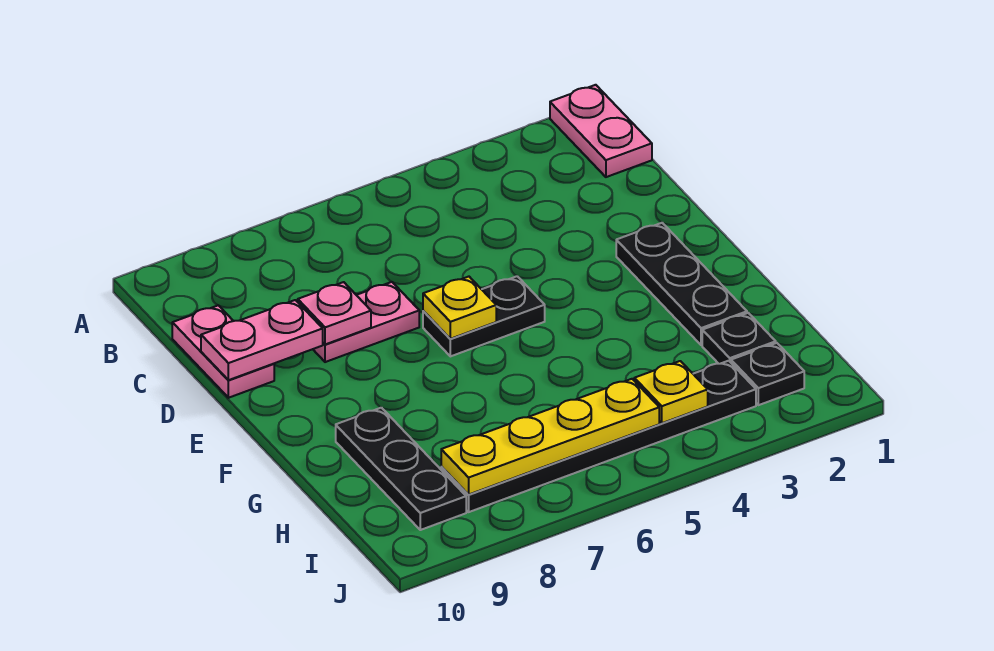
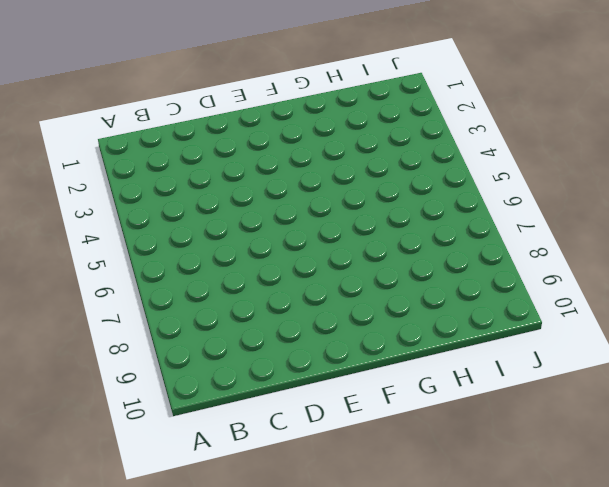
none -> pink 1x2 plate [550,85,652,177]
none -> pink 1x2 plate [172,305,274,398]
none -> pink 1x2 plate [313,282,419,362]

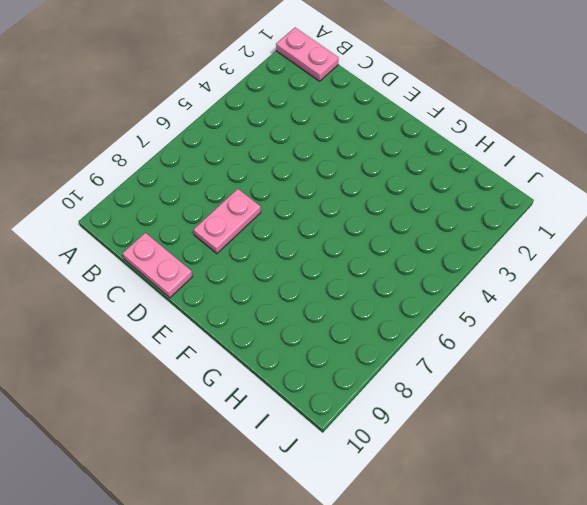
none -> black 1x3 plate [616,223,747,345]
none -> black 1x2 plate [423,276,545,356]
none -> black 1x3 plate [336,408,466,530]

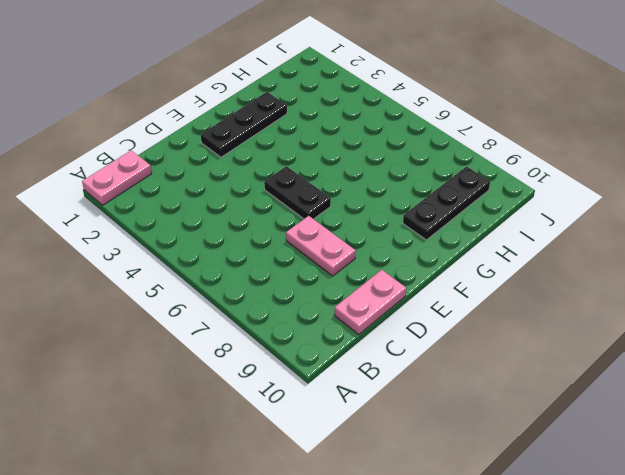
none -> black 1x1 plate [702,313,776,364]
none -> black 1x1 plate [731,343,804,405]
none -> black 1x6 plate [441,361,756,512]

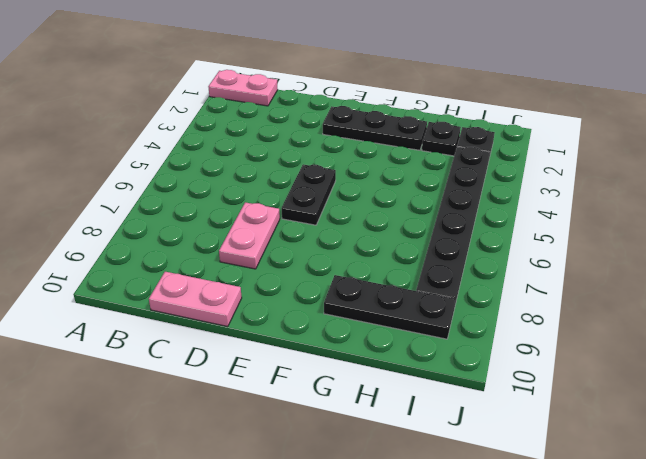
none -> pink 1x1 plate [298,282,371,344]
none -> pink 1x2 plate [201,300,323,380]
none -> yellow 1x1 plate [423,277,496,339]

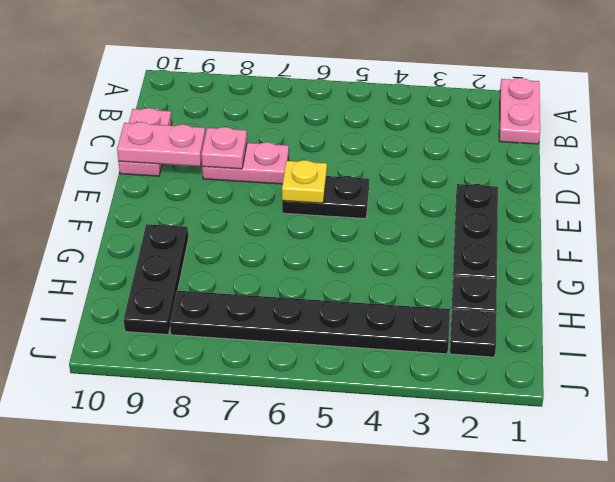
none -> yellow 1x1 plate [634,361,708,423]
none -> yellow 1x4 plate [441,379,659,494]

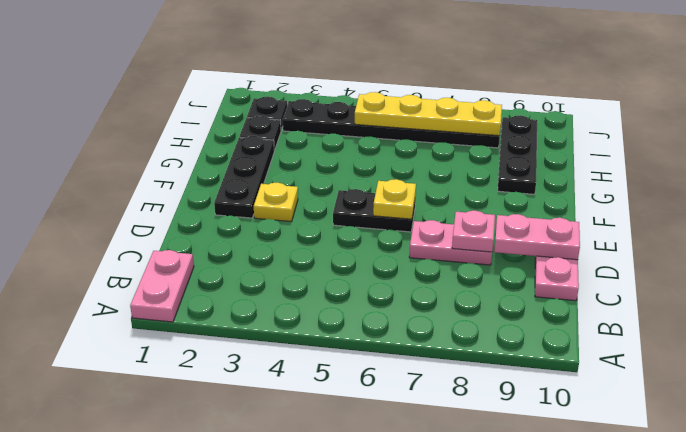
yellow 1x1 plate [254,183,298,221] -> yellow 1x1 plate moved to [634,361,708,423]

